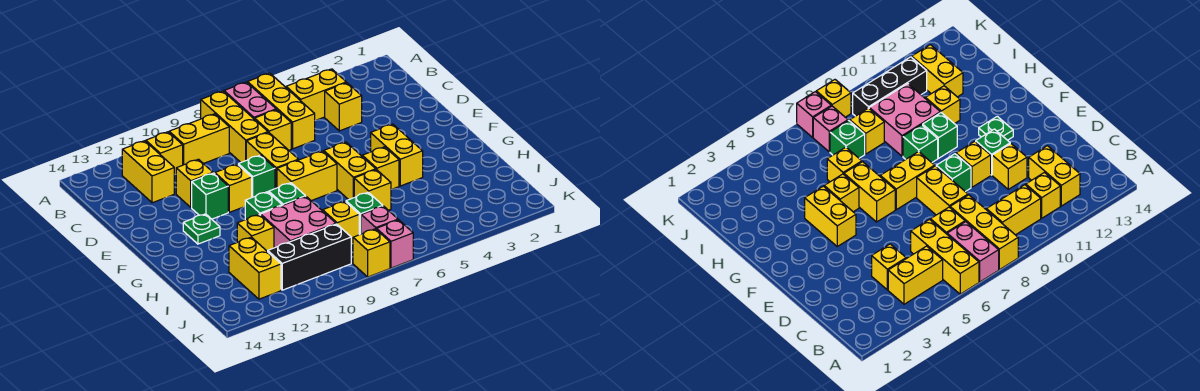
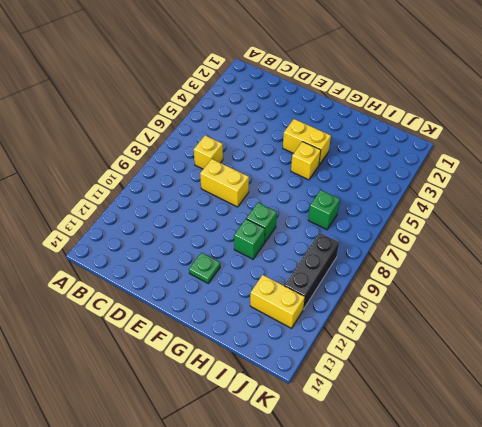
none -> yellow 1x3 brick [248,73,315,149]
none -> pink 1x2 brick [224,82,276,119]
none -> yellow 1x3 brick [201,91,268,162]
none -> yellow 1x2 brick [286,69,346,121]

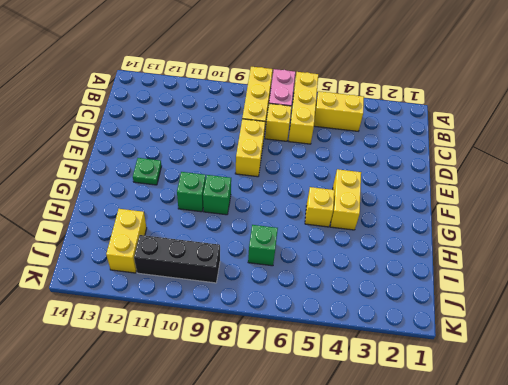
none -> yellow 1x2 brick [169,114,229,165]
none -> yellow 1x1 brick [146,132,183,175]
none -> yellow 1x2 brick [122,141,174,203]
none -> yellow 1x1 brick [325,83,362,131]

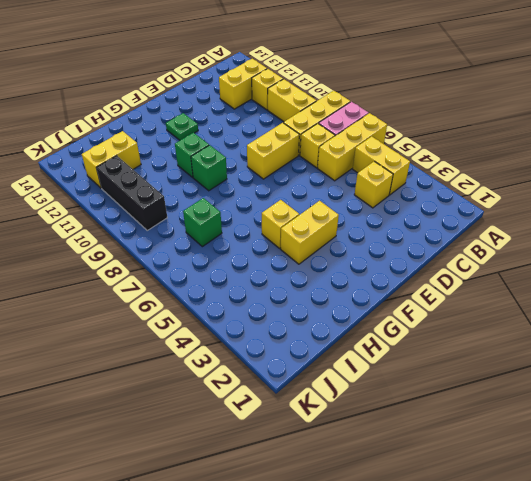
none -> yellow 1x1 brick [176,159,213,207]
none -> green 1x1 brick [238,155,275,197]
none -> yellow 1x1 brick [215,164,252,212]
none -> green 1x1 brick [192,173,228,219]

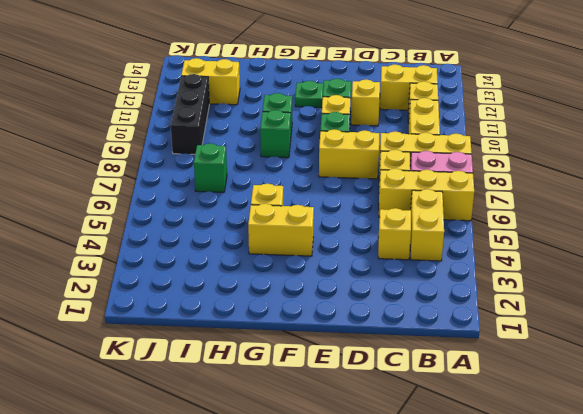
none -> yellow 1x2 brick [324,142,376,200]
none -> yellow 1x2 brick [277,151,337,201]
none -> yellow 1x1 brick [354,170,391,210]
none -> pink 2x2 brick [261,197,336,248]

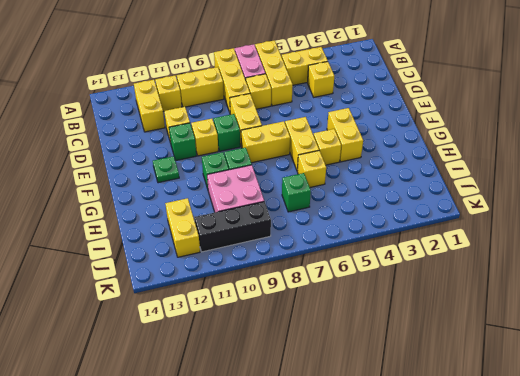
none -> yellow 1x1 brick [237,214,274,252]
none -> yellow 1x1 brick [323,201,359,244]
none -> pink 1x1 brick [361,206,398,234]
none -> pink 1x1 brick [377,220,413,268]

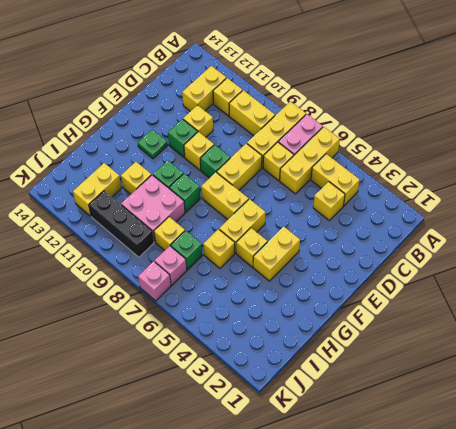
none -> yellow 1x1 brick [353,229,390,277]

